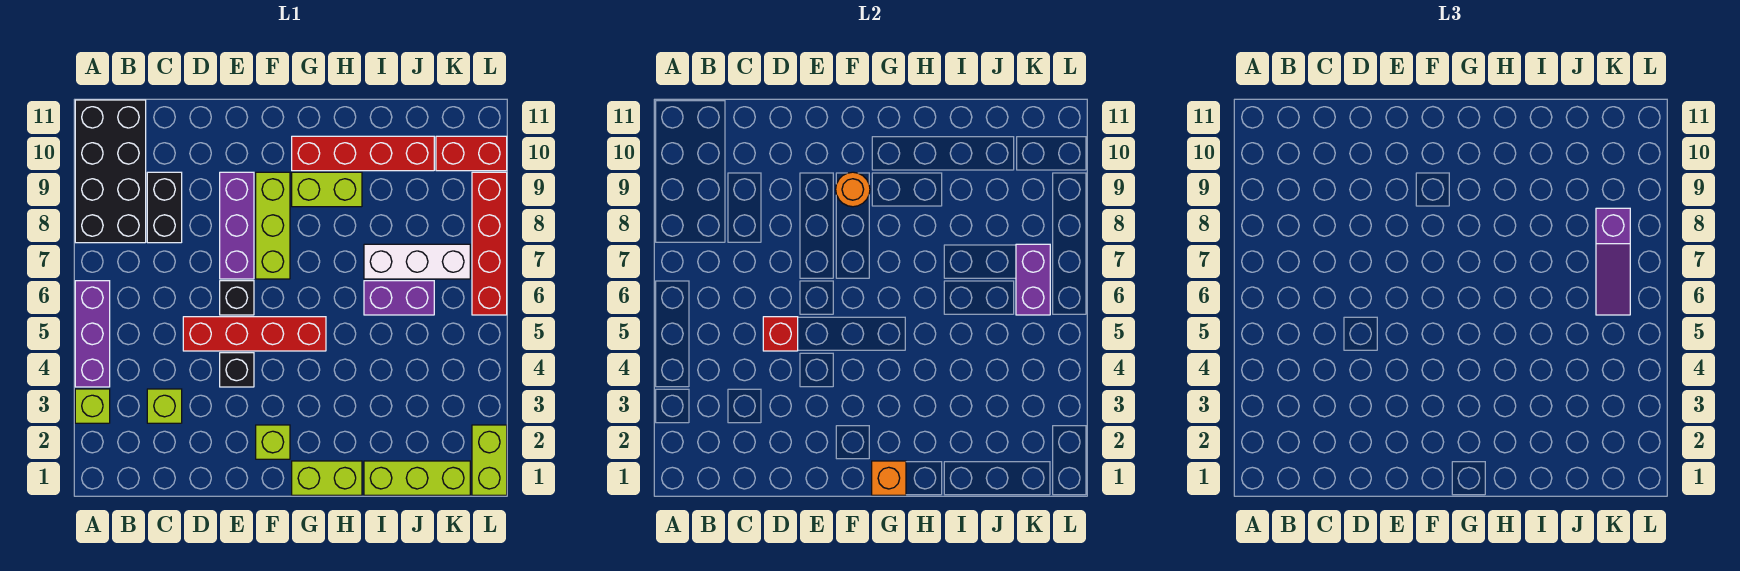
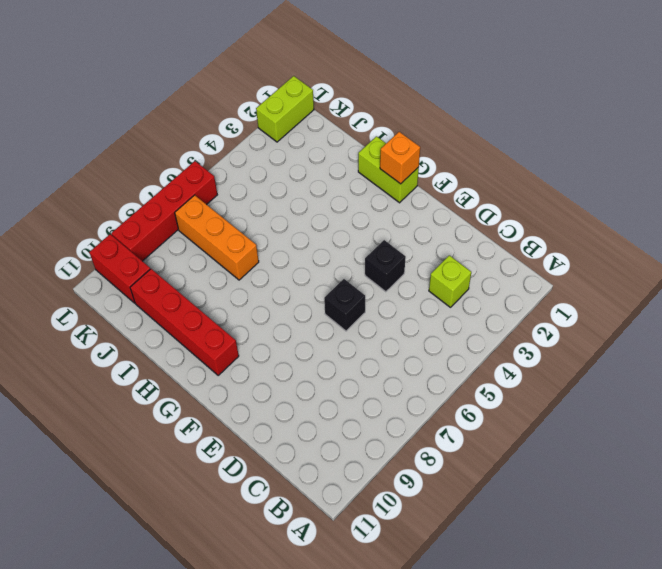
orange 1x3 brick [175,195,259,280] -> white 1x3 brick [364,244,470,279]
none -> lime 1x1 brick [75,389,110,423]
none -> purple 1x3 brick [75,281,110,387]
none -> black 2x4 brick [75,100,146,243]

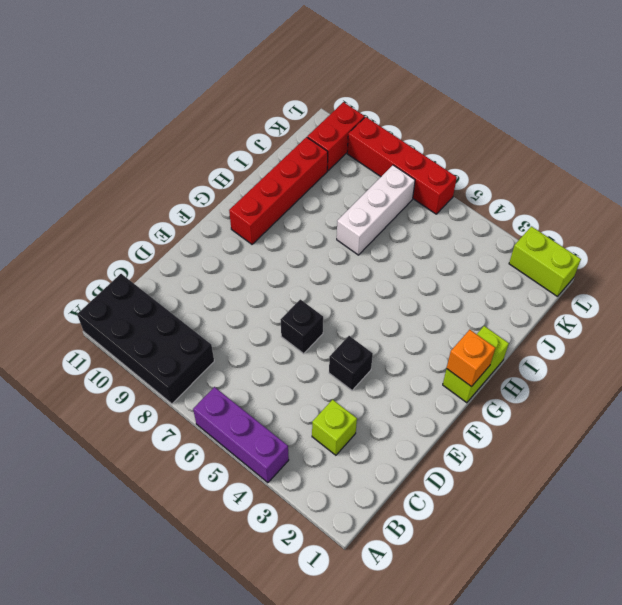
none -> lime 1x1 brick [75,389,110,423]
none -> black 1x2 brick [147,172,182,243]
none -> red 1x4 brick [183,317,326,351]

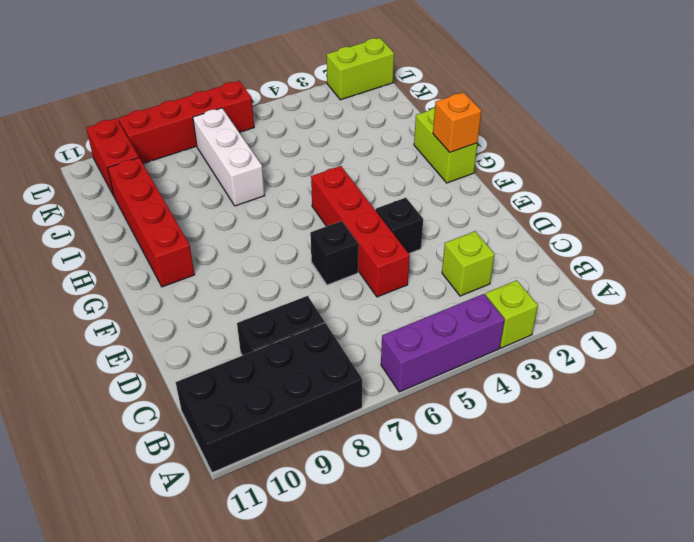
none -> purple 1x3 brick [220,172,254,279]
none -> lime 1x1 brick [256,425,290,459]
none -> lime 1x3 brick [256,172,290,279]

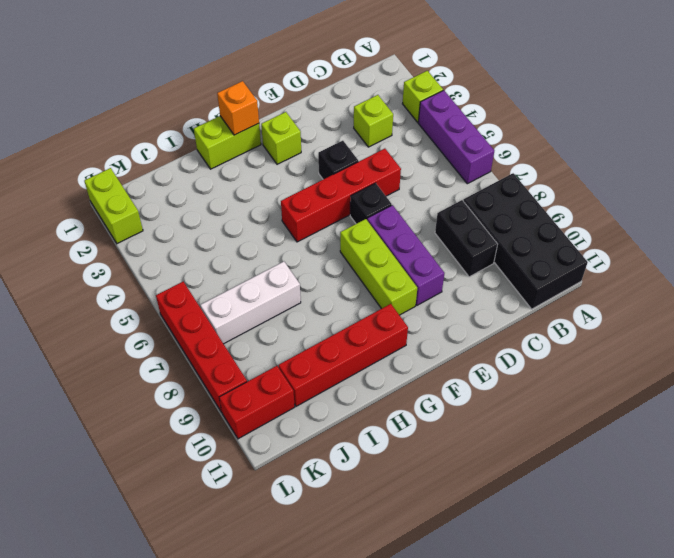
none -> lime 1x2 brick [292,172,362,207]
none -> lime 1x3 brick [364,461,470,495]
none -> purple 1x2 brick [364,281,434,315]

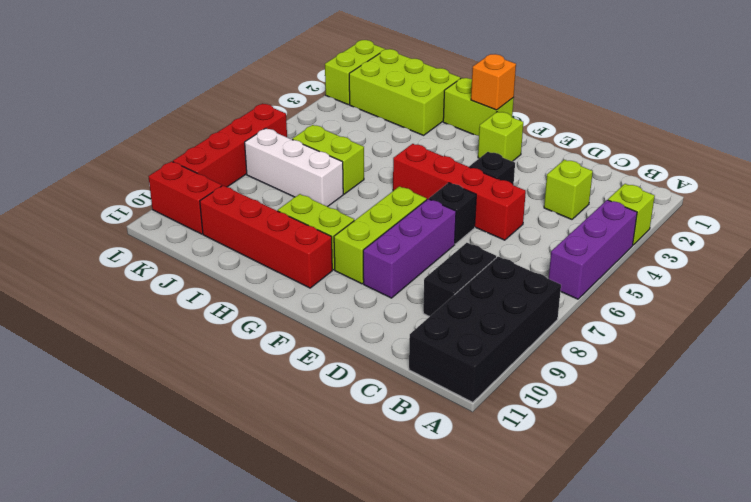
lime 2x3 brick [349,49,461,135] -> lime 1x3 brick [364,461,470,495]
lime 1x2 brick [292,125,364,194] -> purple 1x2 brick [364,281,434,315]
none -> red 1x1 brick [763,317,798,351]
none -> orange 1x1 round brick [836,172,870,207]
none -> purple 1x2 brick [1016,244,1050,315]

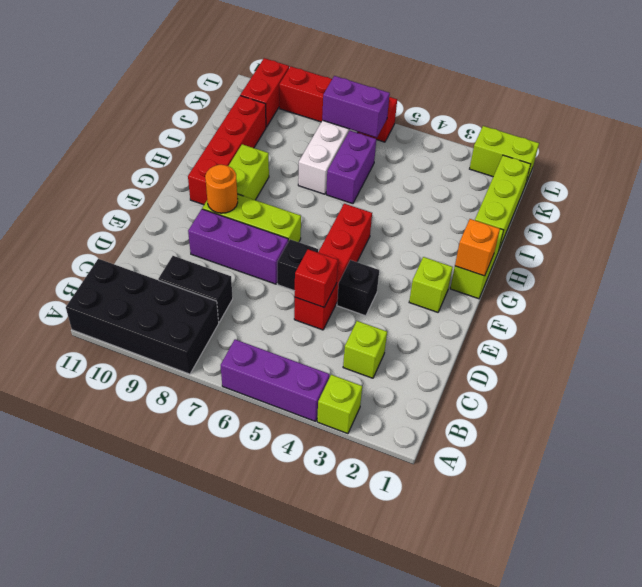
none -> purple 1x3 slope [1596,208,1630,315]

